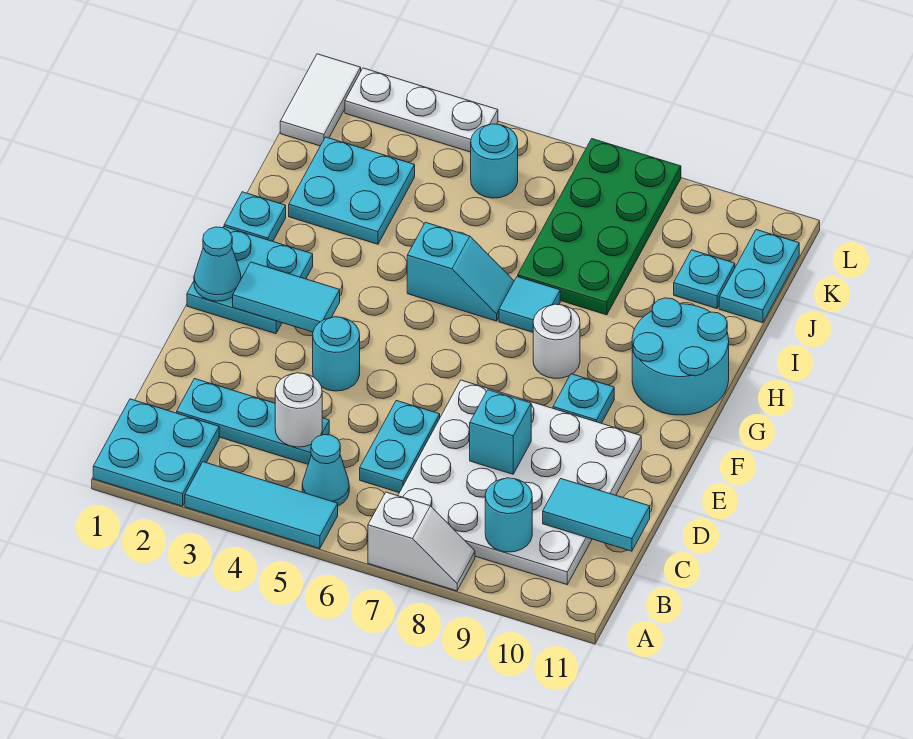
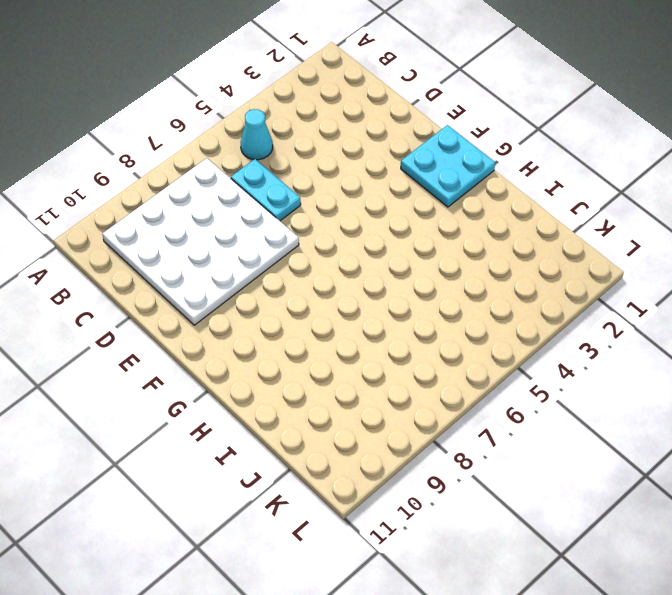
none -> cyan 2x2 plate [93,399,219,506]
none -> cyan 1x3 tile [185,462,338,549]
none -> white 1x2 slope [368,492,475,591]

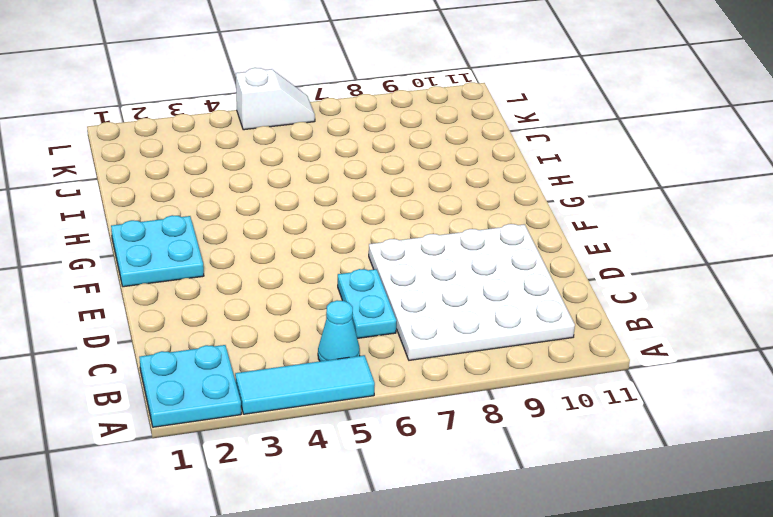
white 1x2 slope [236,68,315,130] -> white 1x2 slope moved to [368,492,475,591]
none -> cyan 1x3 plate [177,379,329,464]
none -> cyan 1x1 round brick [313,317,360,391]
none -> cyan 1x1 plate [553,374,614,423]

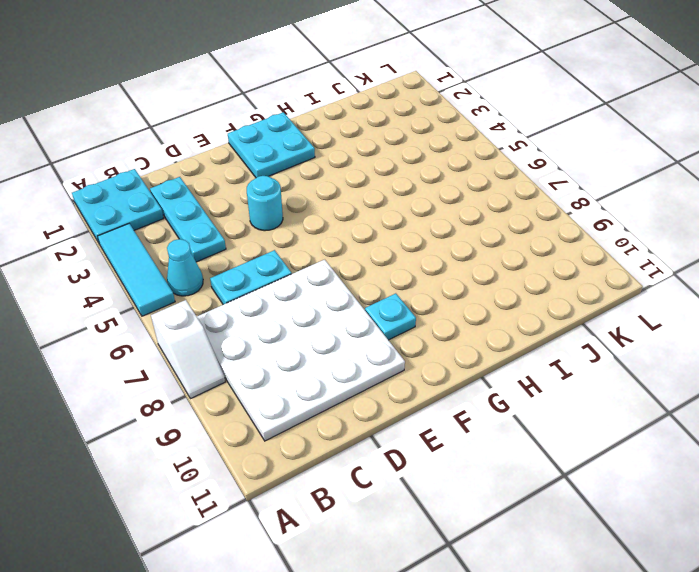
none -> white 1x1 round brick [533,304,580,378]
none -> cyan 2x2 round brick [632,298,729,415]
none -> cyan 1x1 plate [224,192,286,241]

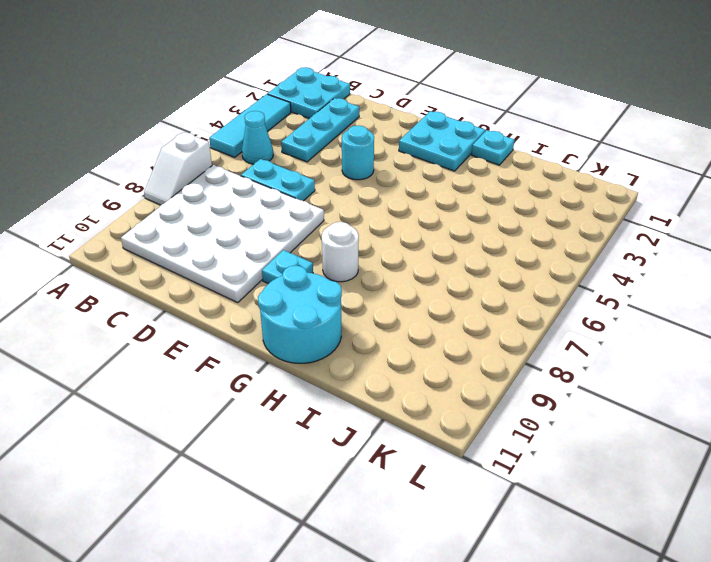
none -> cyan 1x2 slope [407,222,514,321]
none -> cyan 1x1 tile [499,277,560,332]
none -> cyan 2x2 plate [289,137,415,244]

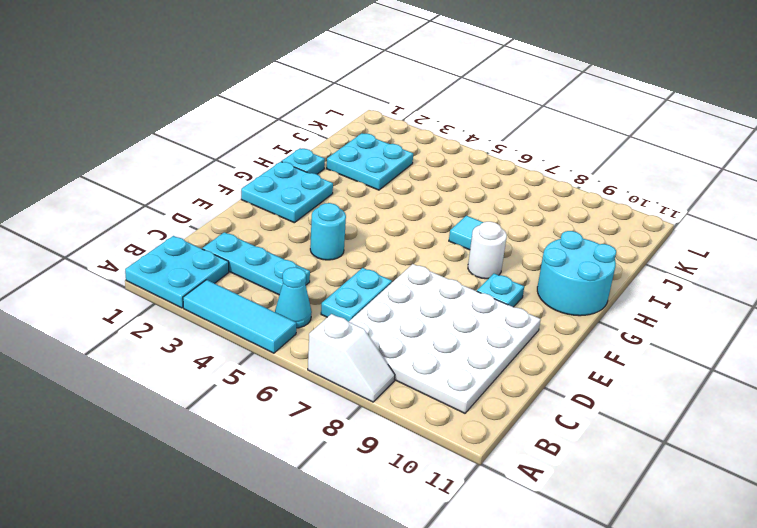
none -> cyan 1x2 slope [407,222,514,321]
none -> green 2x4 plate [518,139,681,315]
none -> cyan 1x1 plate [674,250,735,308]

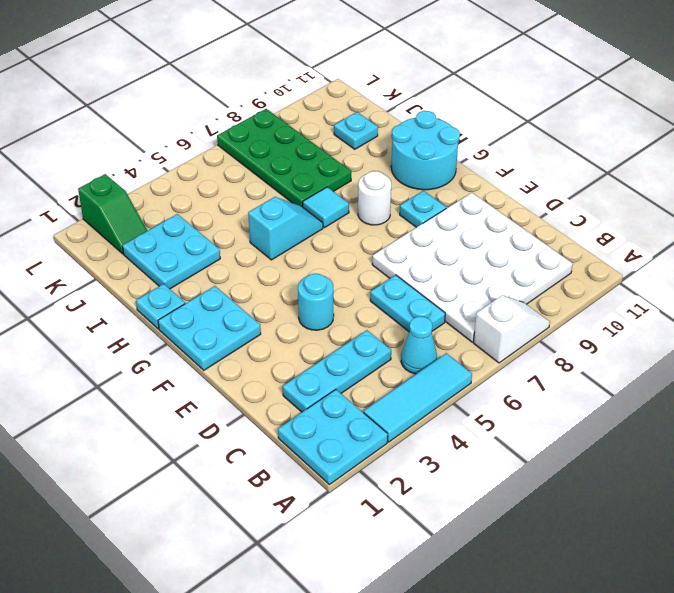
green 1x2 slope [78,174,147,254] -> white 1x3 plate [345,68,498,152]
none -> cyan 1x2 plate [719,230,799,323]
none -> white 1x2 tile [280,54,361,146]
none -> cyan 1x1 round brick [471,124,518,198]

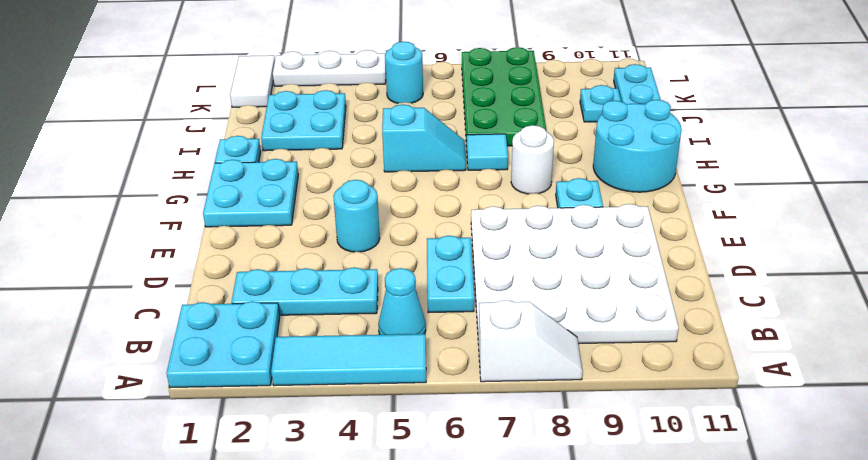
none -> cyan 1x1 round brick [485,478,532,552]
none -> white 1x1 round brick [275,373,322,447]
none -> cyan 1x2 tile [543,479,650,551]

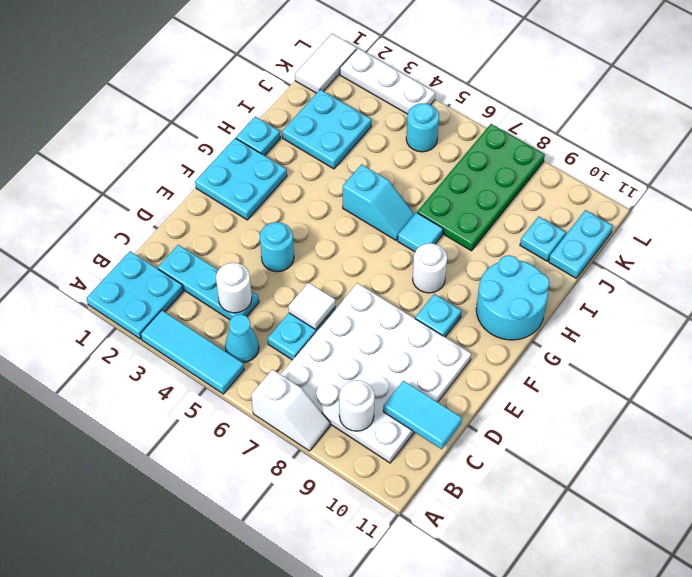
white 1x1 round brick [339,380,375,431] -> cyan 1x1 round brick [485,478,532,552]
white 1x1 tile [288,283,335,330] -> none
none -> cyan 1x1 brick [470,390,531,474]
none -> cyan 1x1 cone [194,227,241,301]
none -> cyan 1x2 tile [233,262,340,332]

